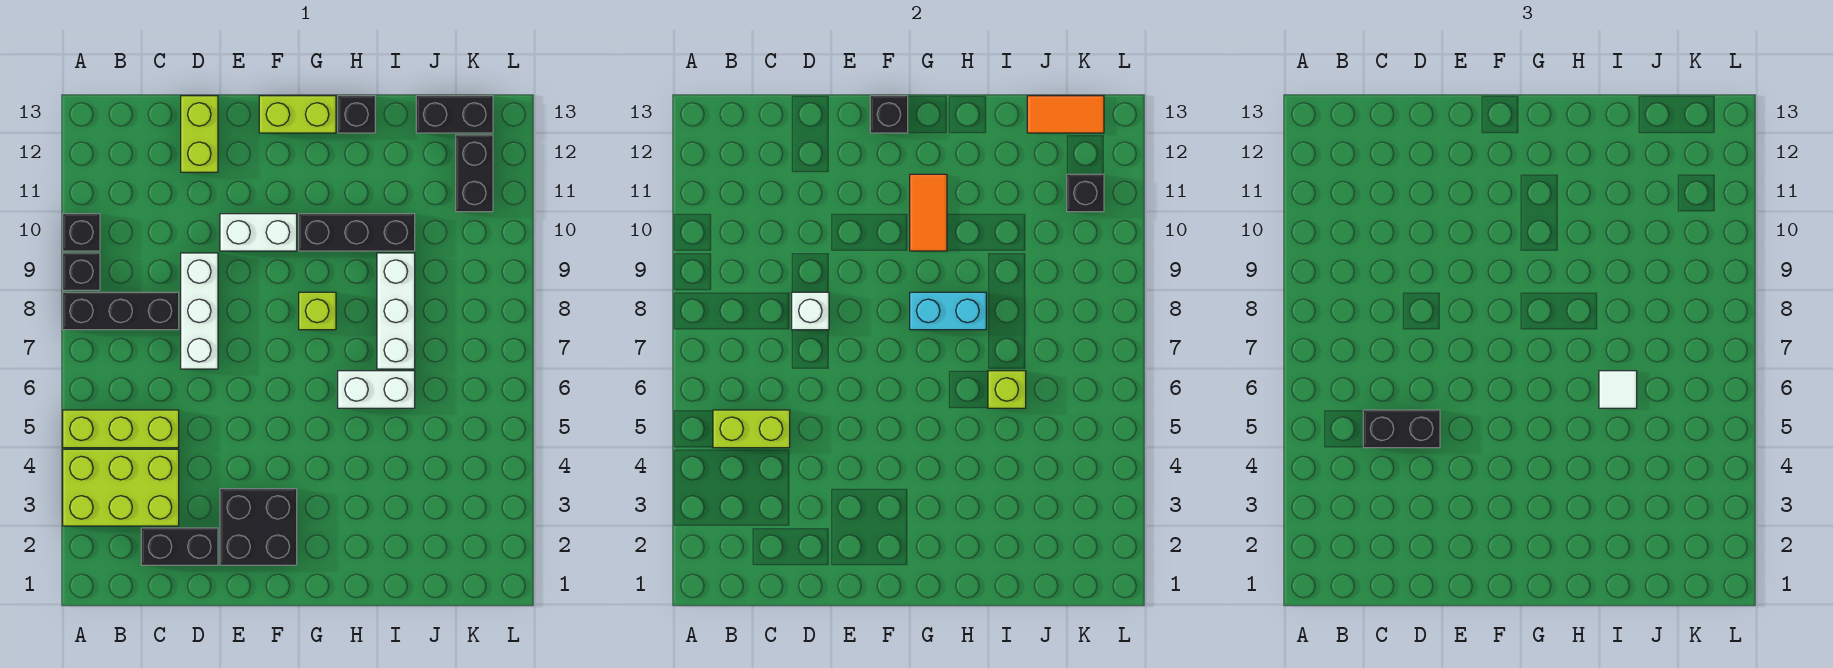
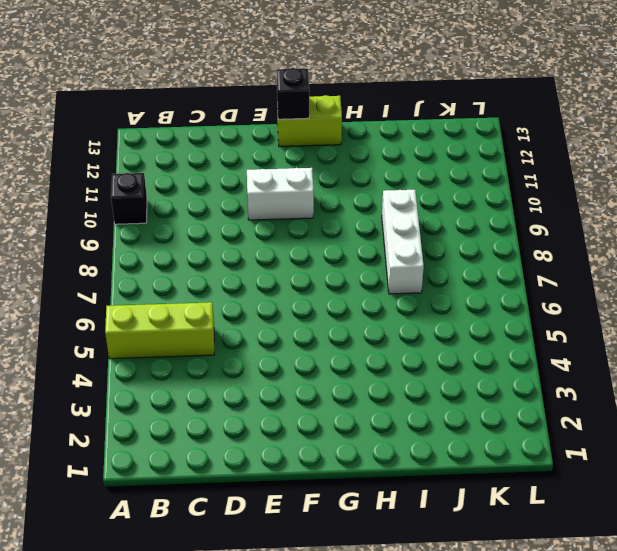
none -> lime 2x3 brick [63,449,179,526]
none -> black 1x3 brick [63,292,179,330]
none -> black 1x1 brick [63,253,100,290]

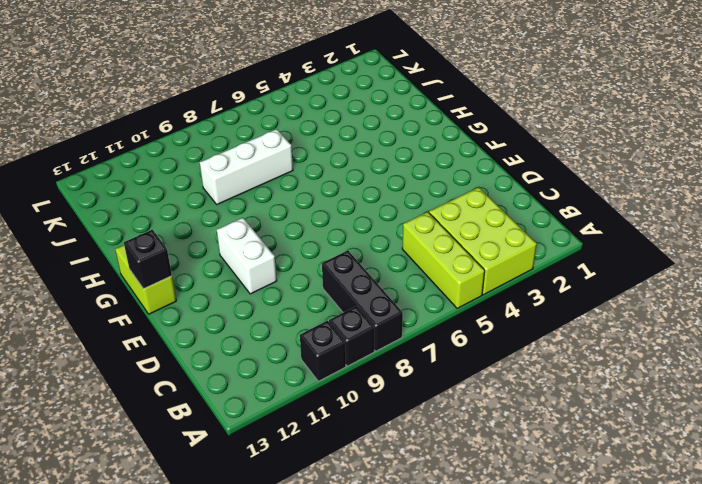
none -> black 1x2 brick [141,528,218,565]
none -> white 1x3 brick [181,253,218,369]
none -> lime 1x2 brick [181,96,218,172]

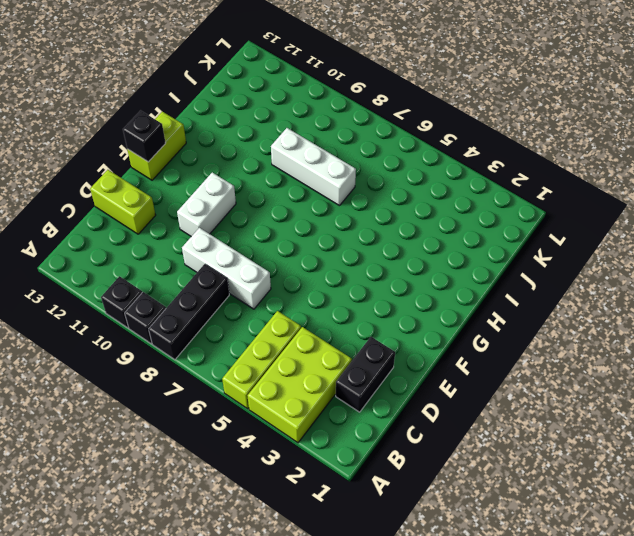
none -> black 2x2 brick [220,489,297,565]
none -> lime 1x1 brick [299,292,336,330]
none -> black 1x3 brick [299,214,415,251]

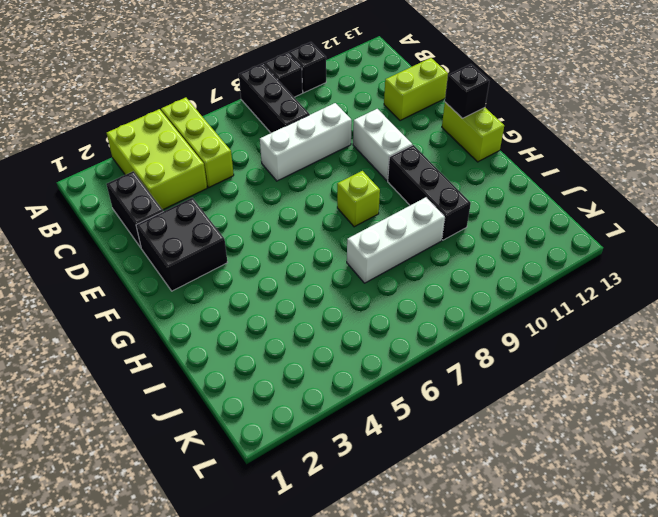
none -> white 1x2 brick [338,371,415,408]
none -> black 1x1 brick [338,96,375,133]
none -> black 1x2 brick [416,96,493,133]

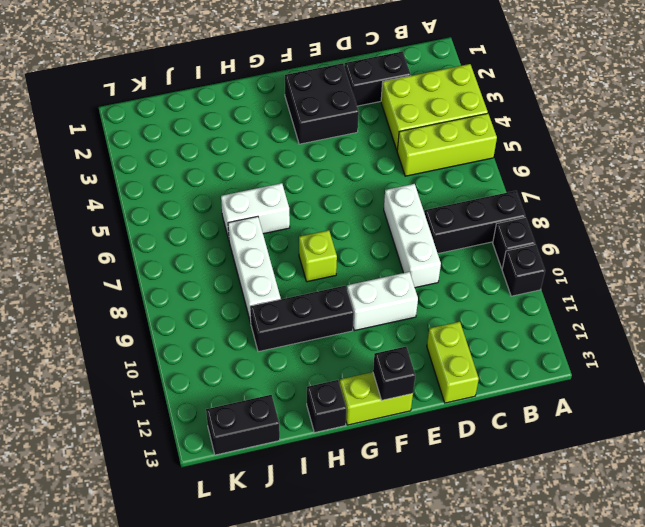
none -> black 1x2 brick [456,135,493,212]
none -> lime 1x2 brick [713,410,790,448]
none -> white 1x1 brick [792,292,829,330]

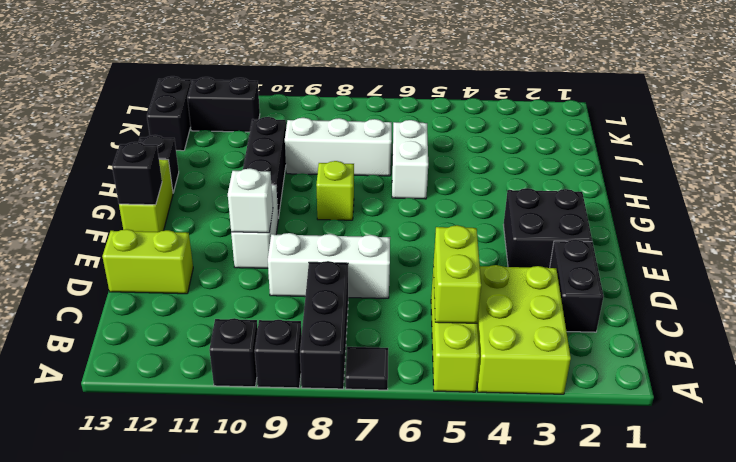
black 1x1 tile [346,347,388,390] -> none
white 1x1 brick [228,168,273,233] -> white 1x1 brick moved to [792,292,829,330]
none -> cyan 1x2 brick [910,292,986,330]
none -> orange 1x2 tile [910,174,947,251]
none -> lime 1x1 brick [988,371,1026,408]

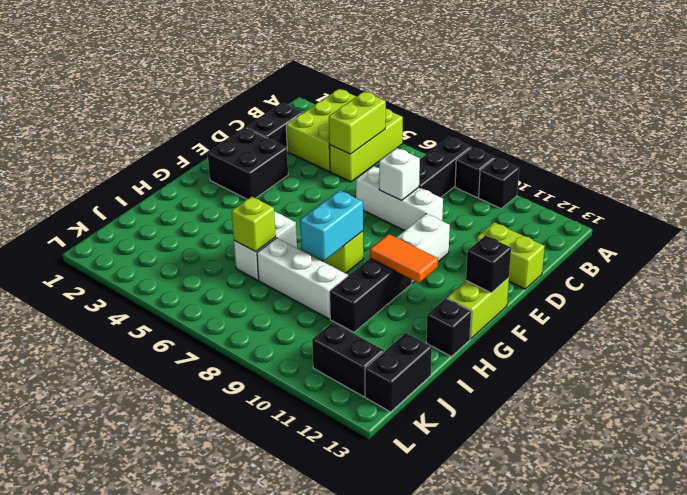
none -> orange 1x2 tile [1027,96,1104,133]
none -> black 1x1 brick [1067,174,1104,212]
none -> black 1x2 brick [1363,410,1440,448]

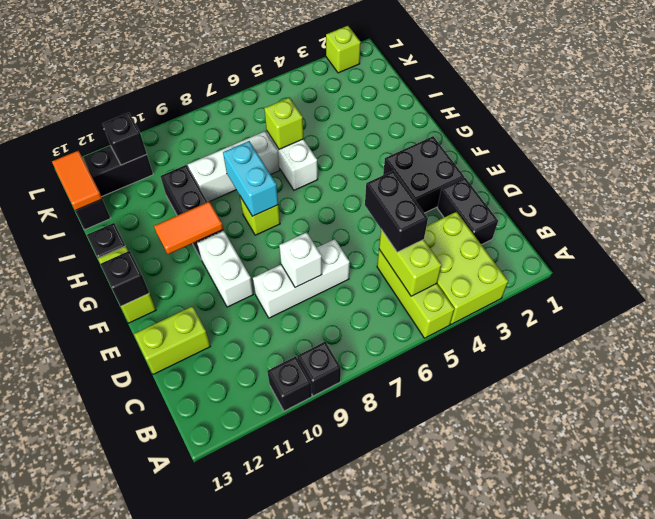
lime 1x1 brick [326,26,361,73] -> none
none -> black 1x3 brick [63,292,179,330]
none -> white 1x1 tile [1599,371,1637,408]

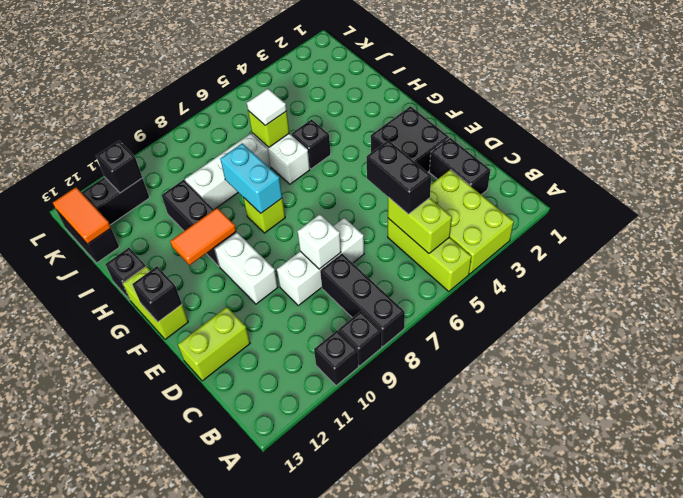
black 1x1 brick [291,119,331,169] -> none

